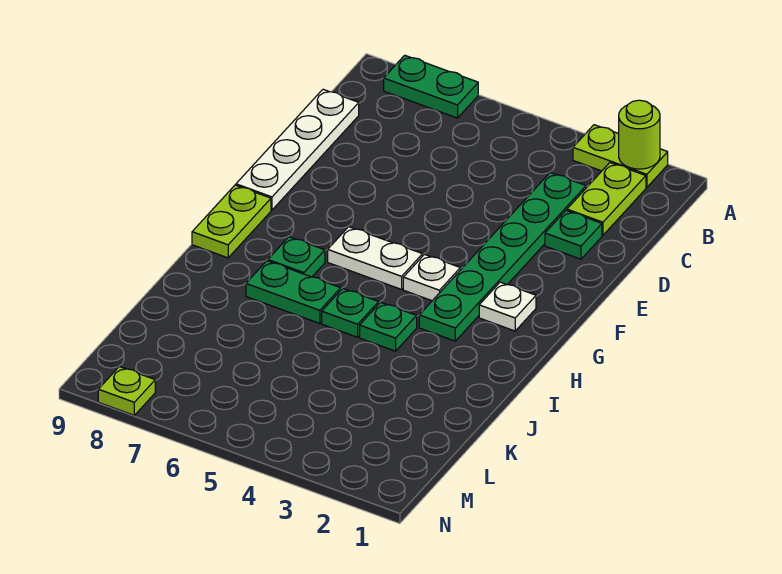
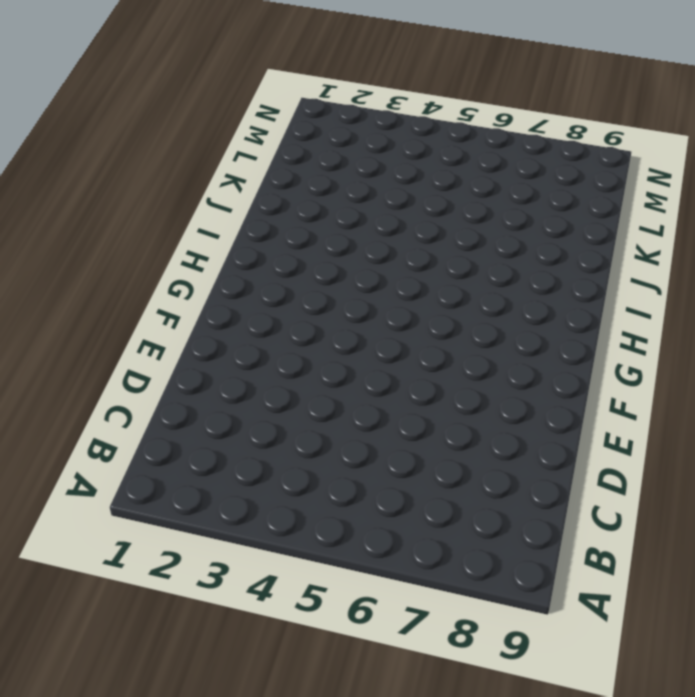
none -> lime 1x2 plate [573,125,668,187]
none -> green 1x2 plate [384,55,478,118]
none -> lime 1x2 plate [567,163,646,235]

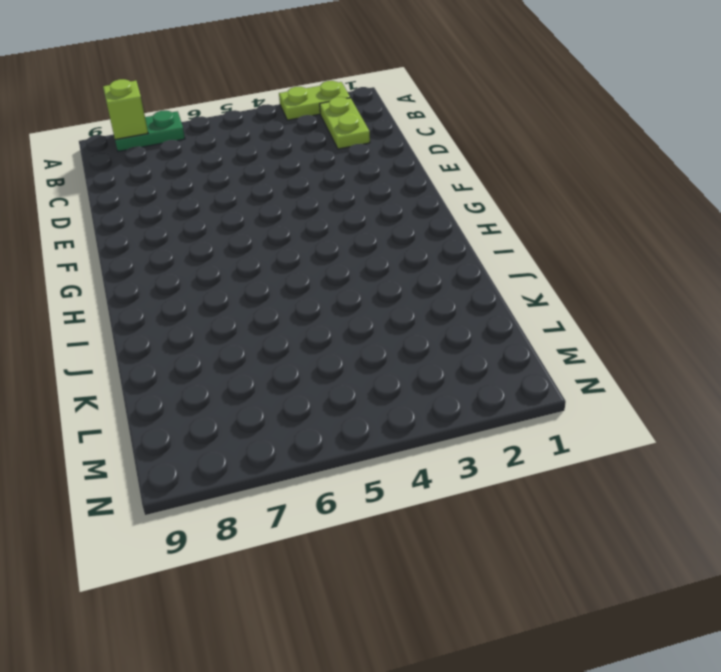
lime 1x1 brick [103,79,148,140] -> none
none -> green 1x6 plate [419,173,586,341]
none -> white 1x4 plate [236,89,359,210]
none -> green 1x1 plate [545,210,602,259]

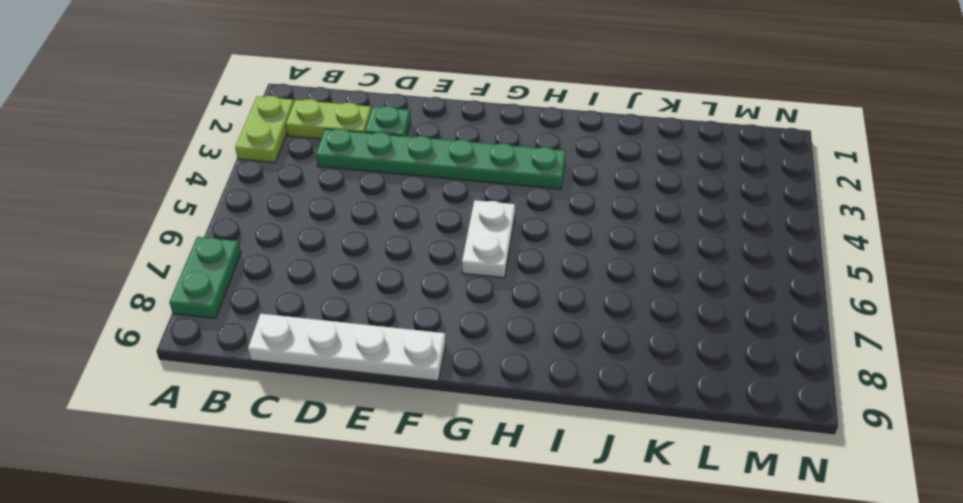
none -> white 1x1 plate [479,282,536,331]
none -> white 1x1 plate [403,255,460,301]
none -> lime 1x2 plate [192,185,271,258]

